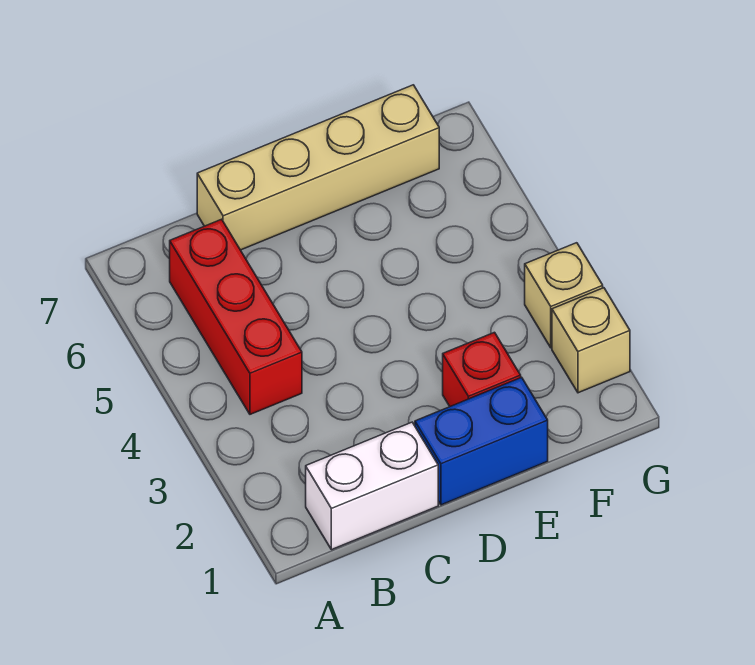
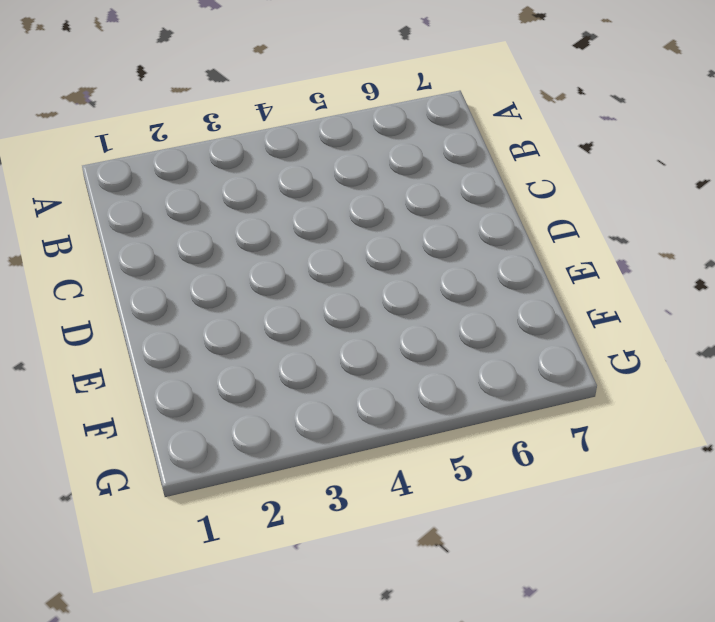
none -> white 1x2 brick [306,422,438,550]
none -> red 1x3 brick [170,219,302,414]

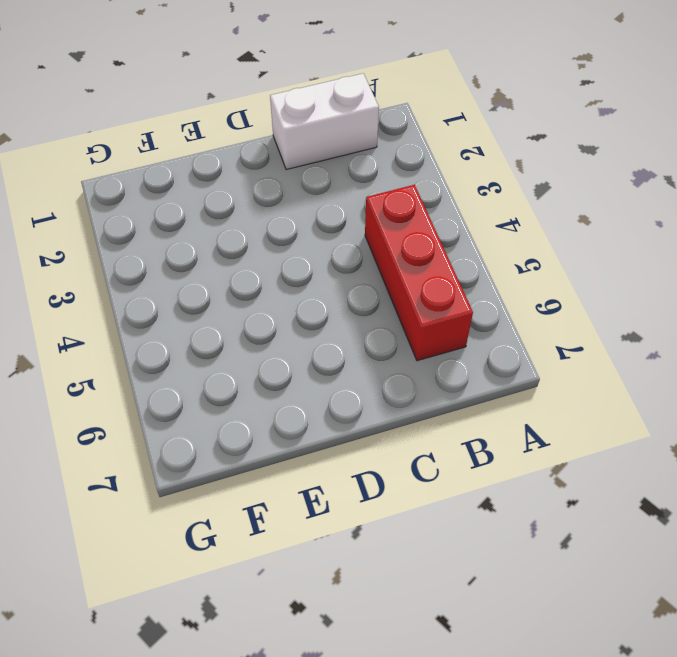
none -> tan 1x4 brick [197,85,439,250]
none -> blue 1x2 brick [415,377,548,505]

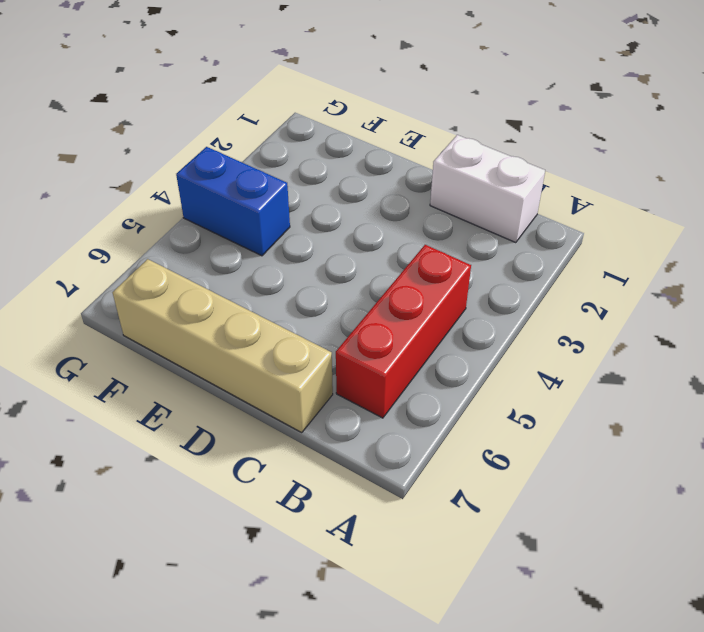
blue 1x2 brick [176,147,290,256] -> blue 1x2 brick moved to [415,377,548,505]
none -> red 1x1 brick [443,332,521,406]
none -> tan 1x1 brick [552,288,630,393]

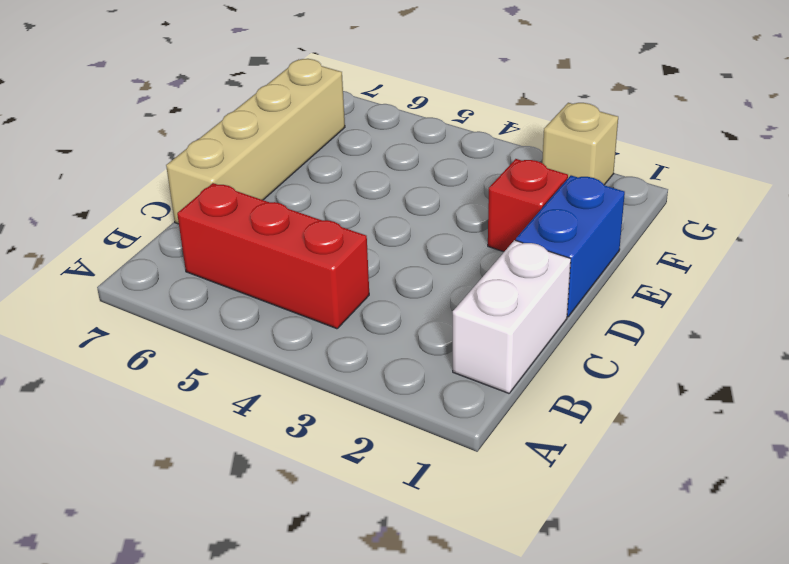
none -> tan 1x1 brick [525,243,603,348]

